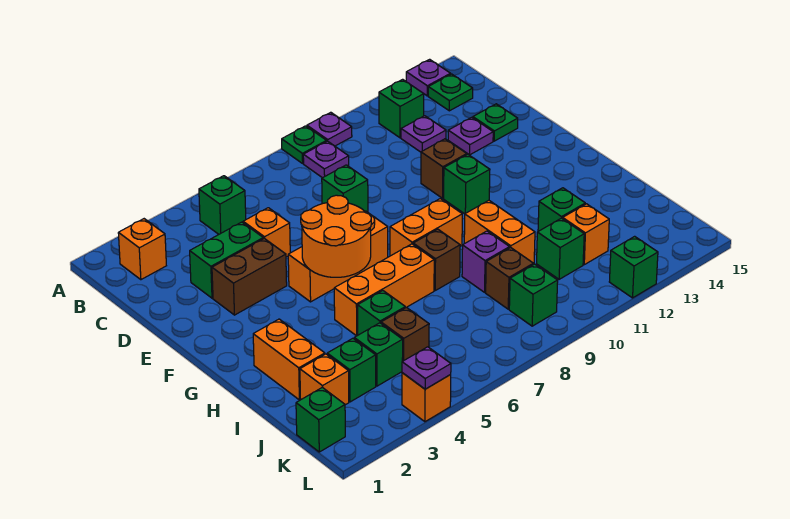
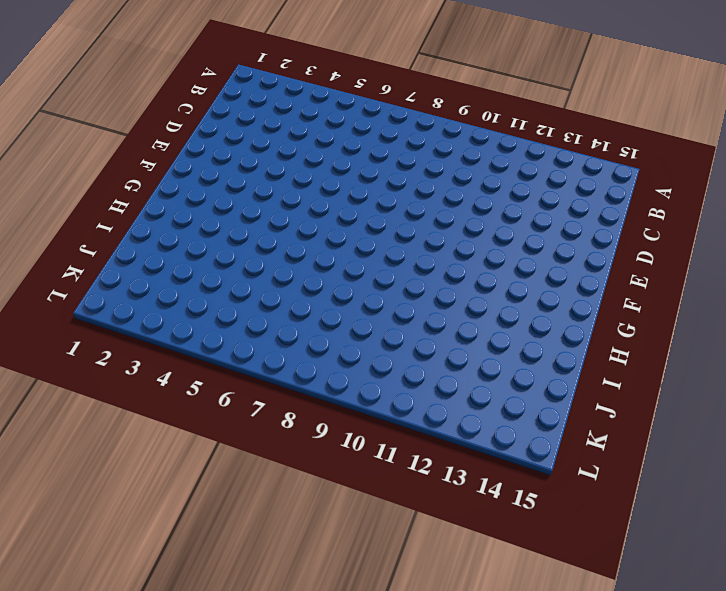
none -> green 1x1 plate [282,126,327,163]
none -> purple 1x1 plate [307,112,352,146]
none -> purple 1x1 plate [406,59,451,96]
none -> orange 1x1 brick [118,219,166,280]

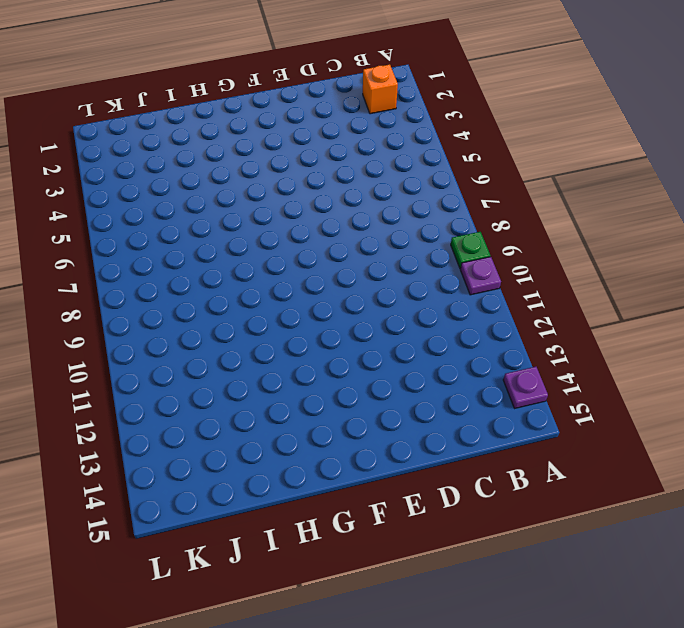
none -> green 1x1 brick [199,176,246,234]
none -> purple 1x1 plate [303,141,349,178]
none -> green 1x1 brick [379,79,424,138]
none -> green 1x1 plate [428,74,473,111]

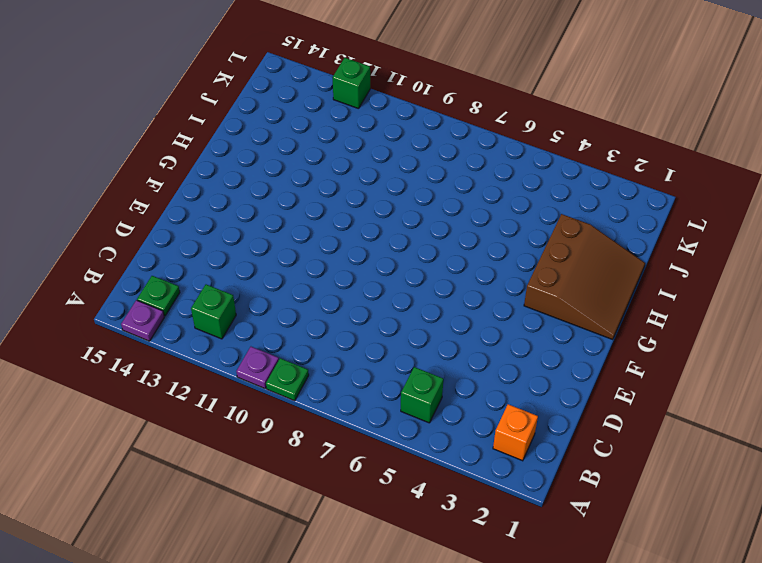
brown 3x3 slope [524,214,645,340] -> orange 1x2 brick [253,319,325,400]
none -> purple 1x1 plate [303,141,349,178]
none -> purple 1x1 plate [401,116,446,152]
none -> green 1x2 brick [190,222,263,298]
none -> orange 1x1 brick [243,208,290,257]

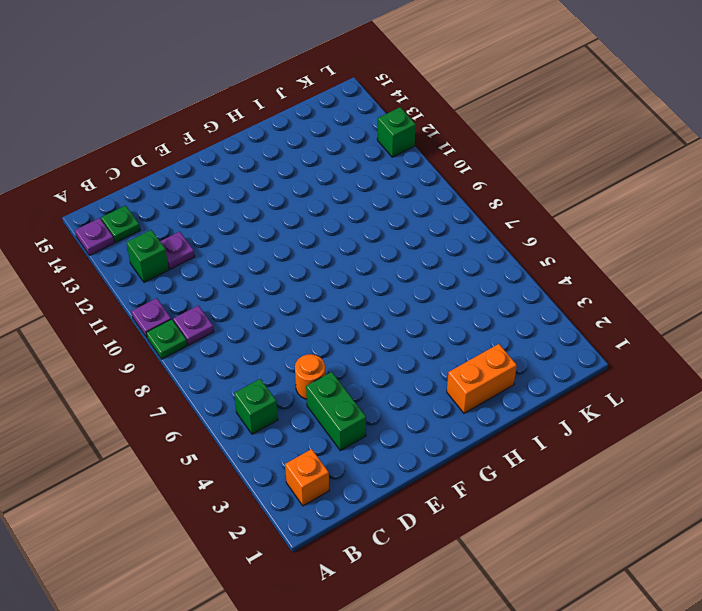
orange 1x1 round brick [295,354,325,399] -> orange 1x1 brick [243,208,290,257]
none -> green 1x1 brick [322,165,368,212]
none -> purple 1x1 plate [448,117,493,155]
none -> green 1x1 plate [473,104,518,141]
none -> brown 1x2 brick [212,238,287,315]

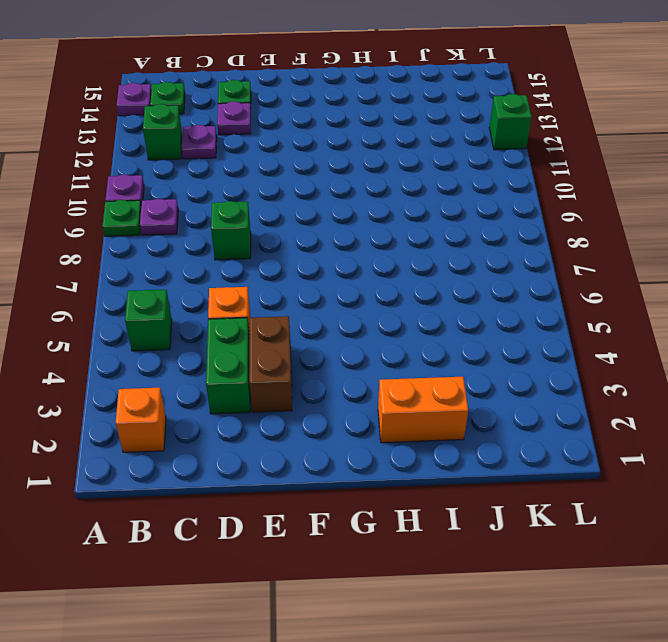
none -> brown 1x1 brick [421,139,467,198]
none -> orange 1x3 brick [288,211,388,302]
none -> green 1x1 brick [444,155,490,214]
none -> orange 1x2 brick [390,199,462,256]

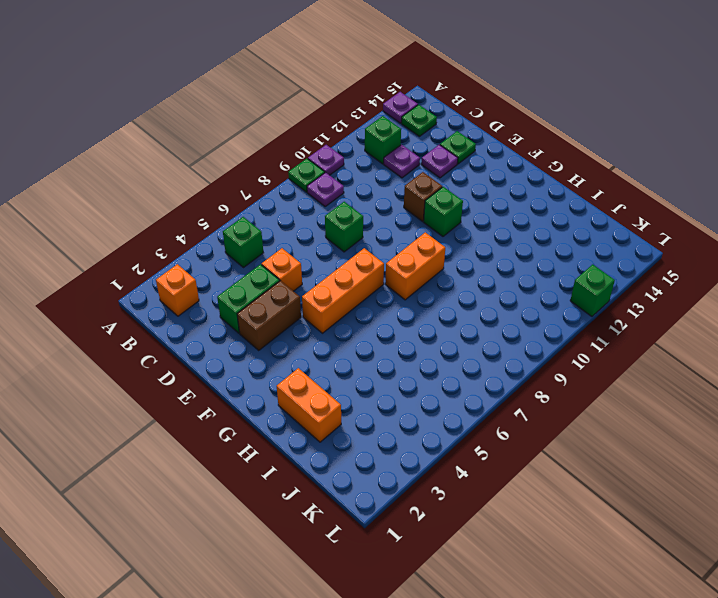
none -> orange 1x3 brick [334,244,434,336]
none -> brown 1x1 brick [413,229,460,290]
none -> orange 1x2 brick [464,200,535,264]
none -> green 1x1 brick [358,291,405,335]

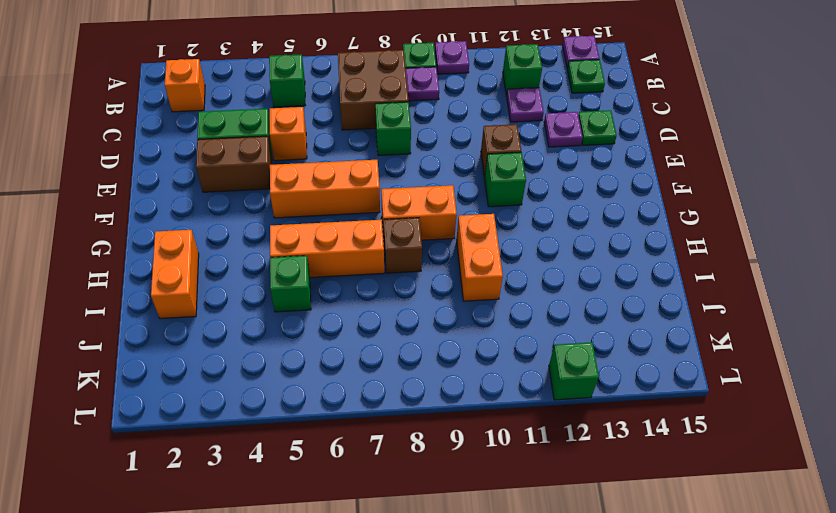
brown 2x2 brick [338,50,409,130] -> none
none -> purple 1x1 brick [462,231,510,292]
none -> green 1x1 brick [538,188,585,231]
none -> orange 1x1 brick [300,354,349,405]
none -> green 1x1 brick [327,338,376,402]

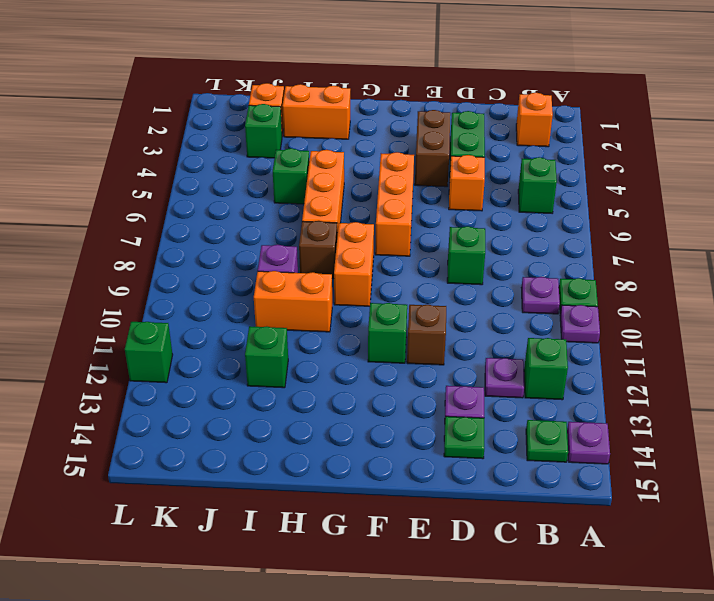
none -> green 1x1 brick [354,323,403,386]
none -> brown 1x1 brick [381,307,429,361]
none -> brown 1x1 brick [486,248,533,309]
none -> green 1x1 brick [537,218,584,279]

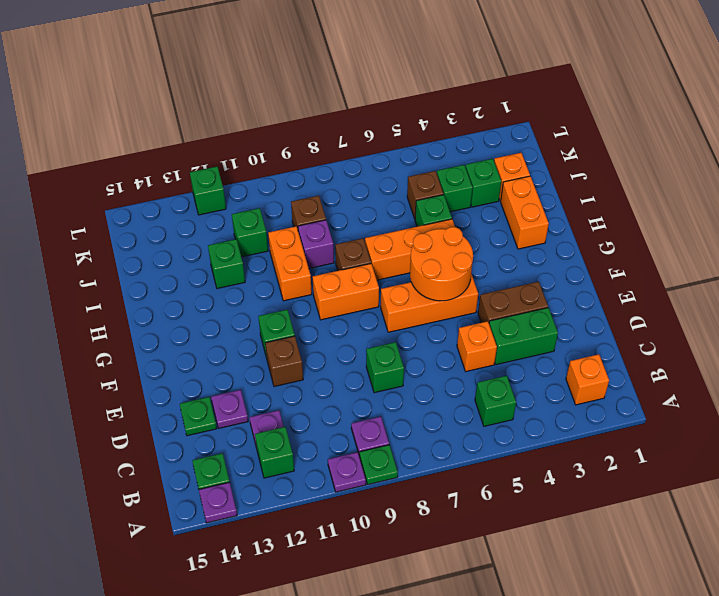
none -> orange 1x1 brick [563,204,609,265]
none -> green 1x1 brick [296,387,345,452]
none -> green 1x1 brick [509,264,558,326]
none -> orange 1x1 brick [402,373,451,422]

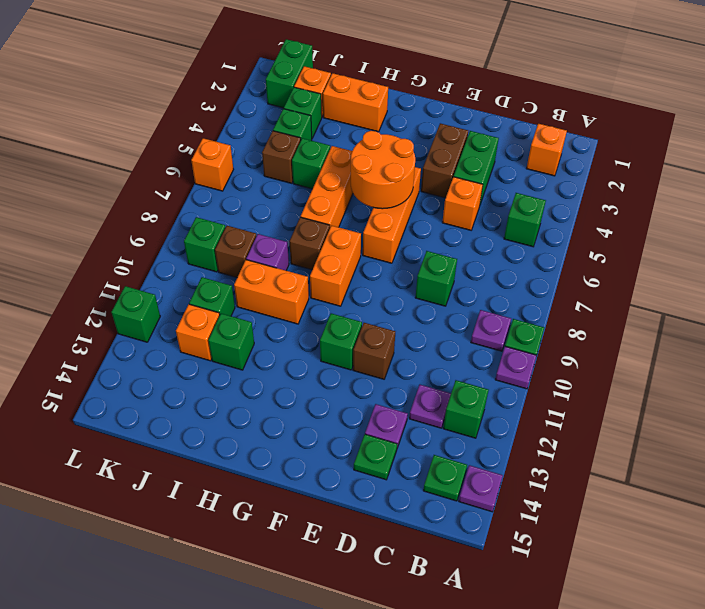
green 1x2 brick [266,39,313,108] -> green 1x1 brick [296,387,345,452]
orange 1x1 brick [191,138,233,191] -> orange 1x1 brick moved to [402,373,451,422]
none -> purple 1x1 plate [402,347,451,389]

